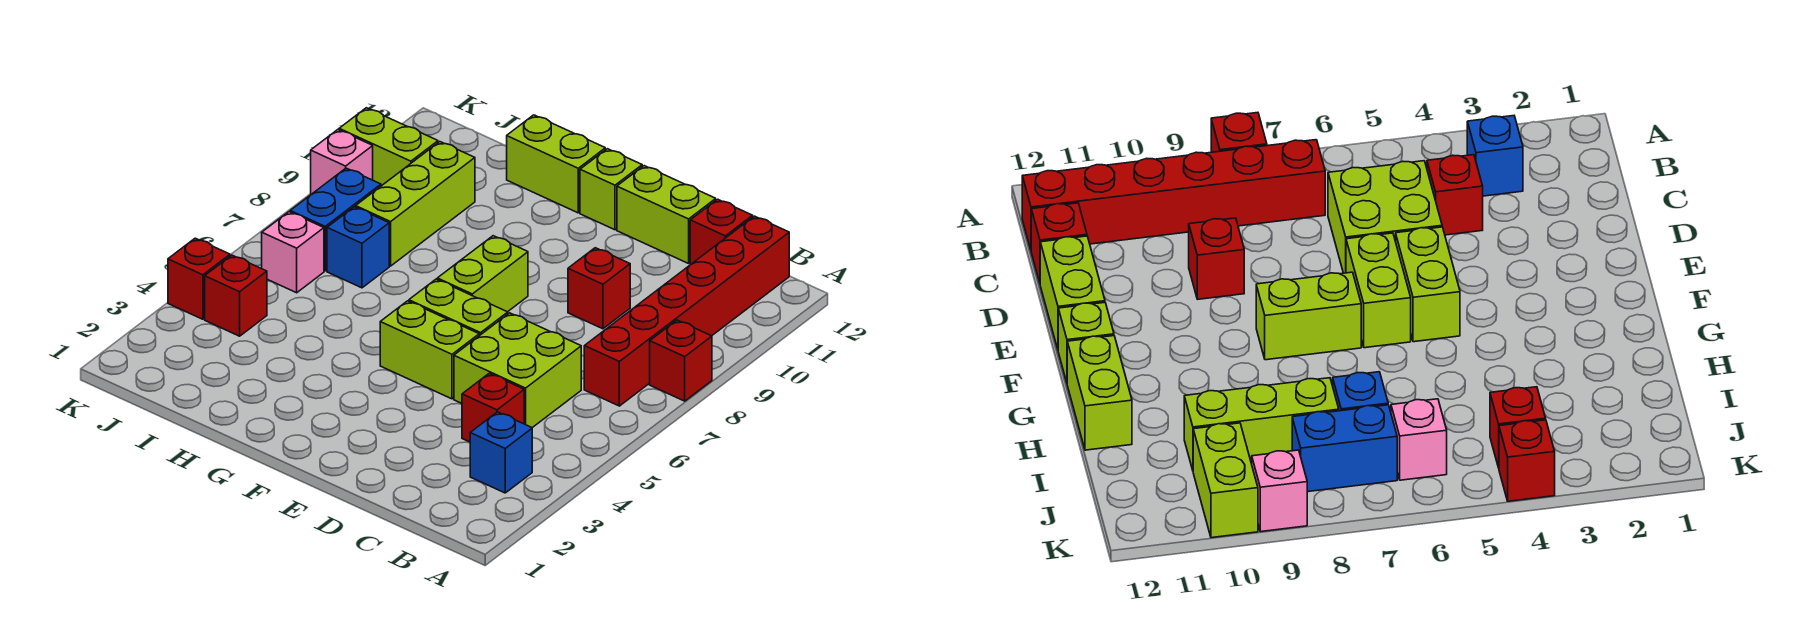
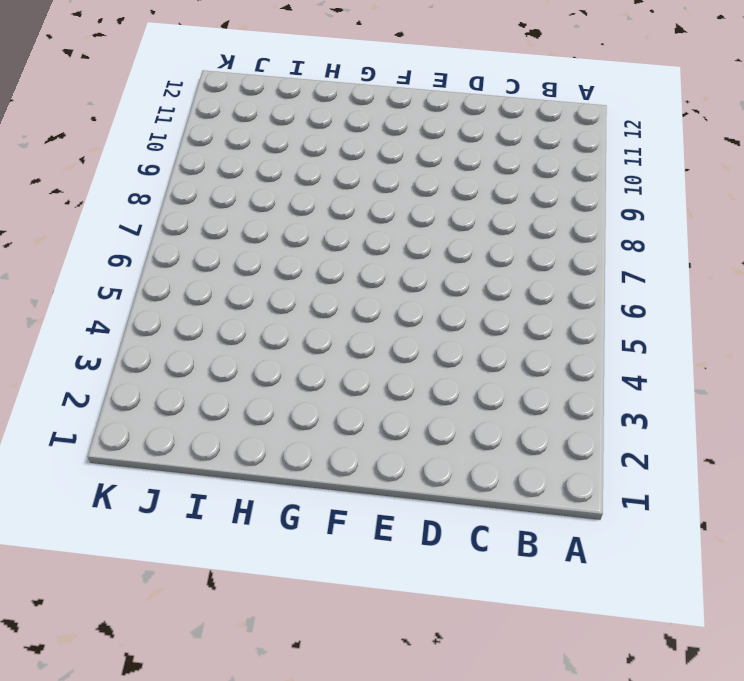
none -> red 1x1 brick [650,320,712,401]
none -> blue 1x1 brick [470,412,532,493]
none -> red 1x6 brick [584,216,789,406]

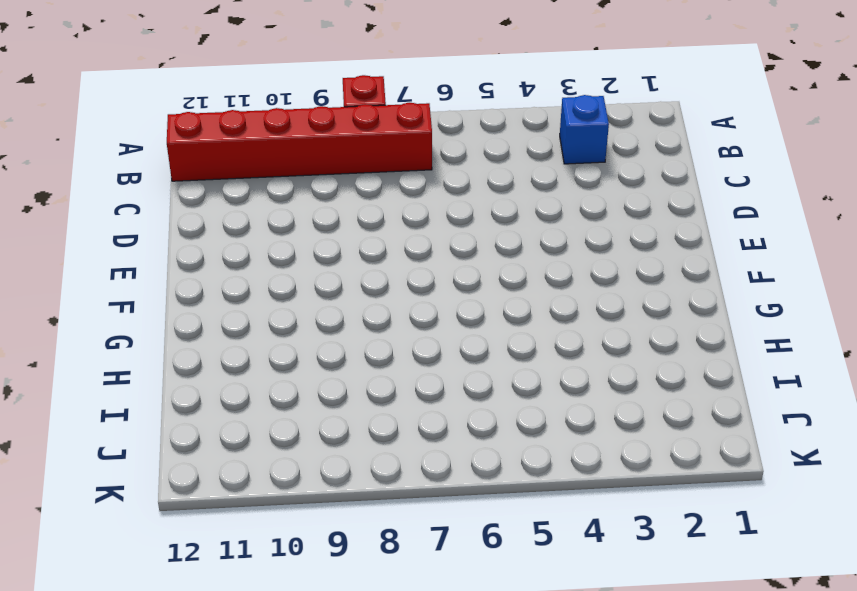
none -> red 1x1 brick [462,373,524,442]
none -> lime 2x2 brick [454,313,581,428]
none -> red 1x1 brick [690,199,753,265]

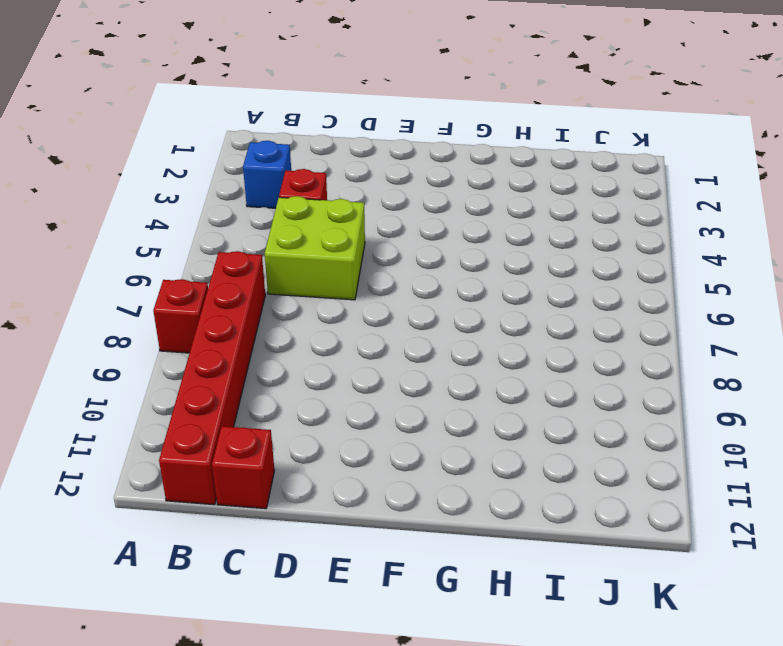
none -> red 1x1 brick [568,248,630,329]
none -> lime 1x2 brick [617,166,716,263]
none -> lime 1x2 brick [380,301,479,399]

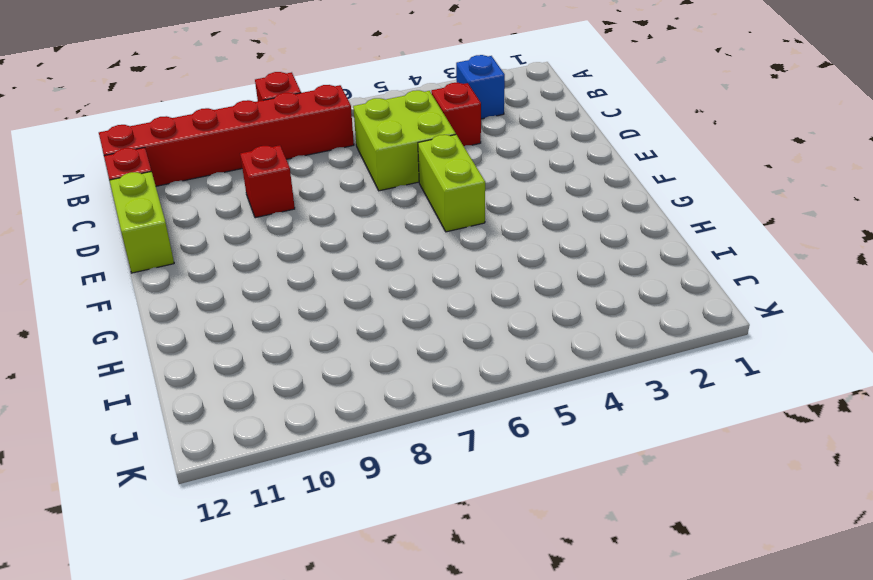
none -> lime 1x2 brick [409,279,508,336]
none -> lime 1x2 brick [437,236,528,312]
none -> lime 1x1 brick [580,149,642,230]

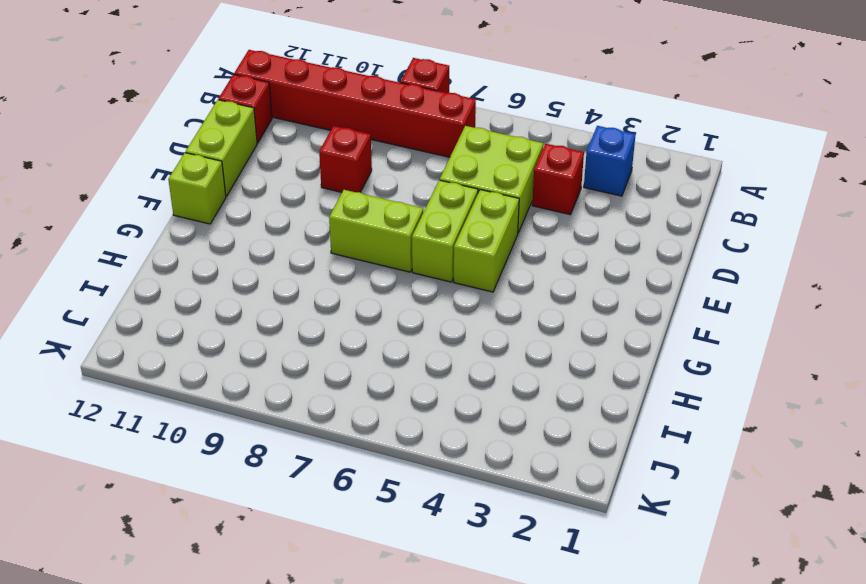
none -> lime 1x2 brick [507,115,605,213]
none -> blue 1x1 brick [327,207,389,288]
none -> lime 1x3 brick [356,142,475,266]

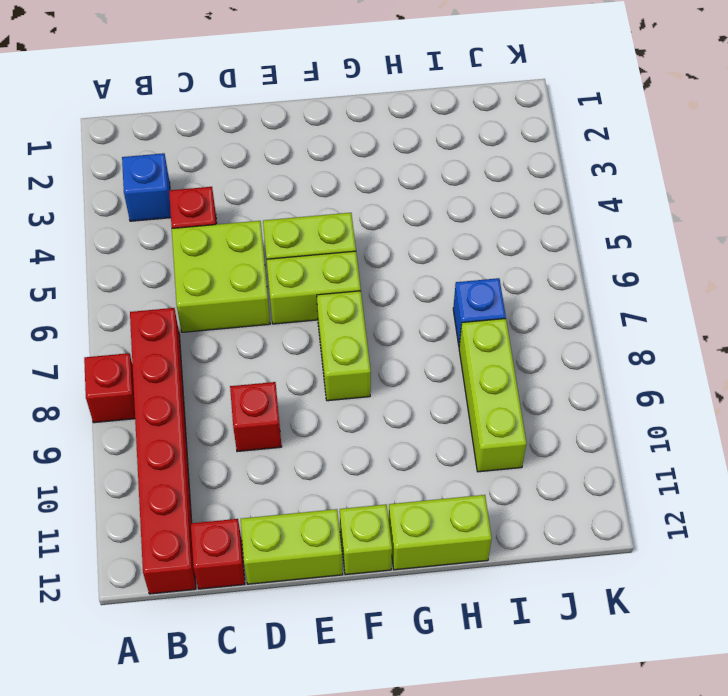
none -> red 1x1 brick [205,255,267,336]
none -> pink 1x1 brick [262,212,324,293]
none -> blue 1x2 brick [290,168,381,271]

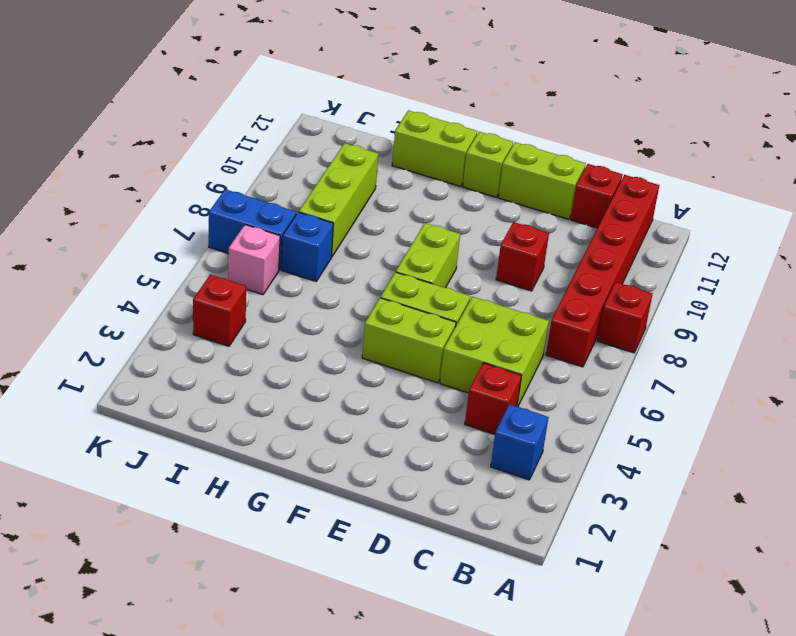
blue 1x2 brick [209,189,296,270] -> blue 1x2 brick turned to [290,168,381,271]
none -> lime 1x2 brick [339,108,438,186]
none -> red 1x1 brick [168,238,230,319]
none -> pink 1x1 brick [311,130,373,194]

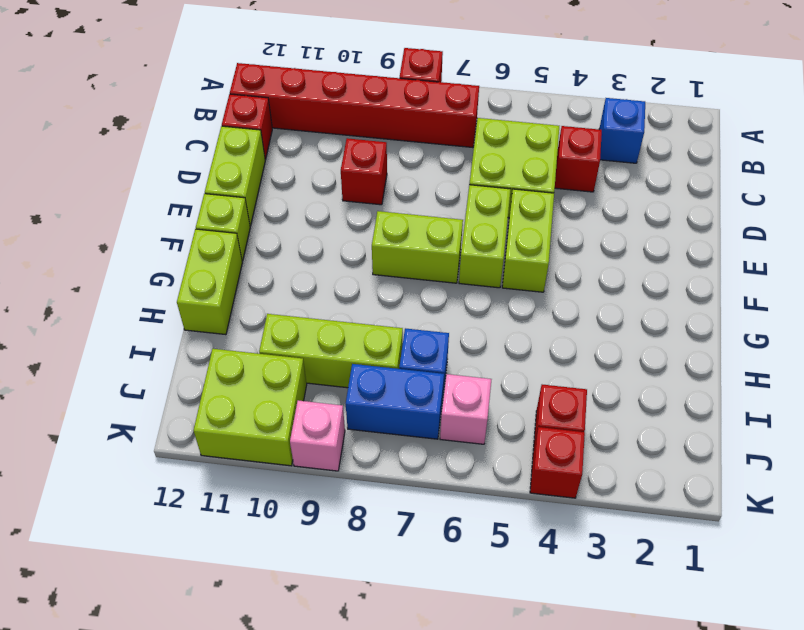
lime 2x2 brick [194,349,307,466] -> lime 1x2 brick [339,108,438,186]

